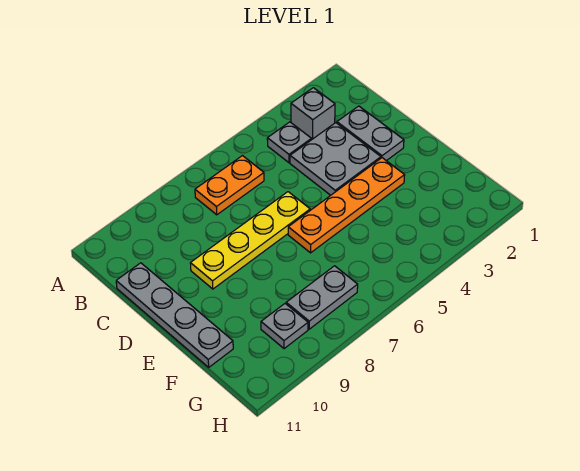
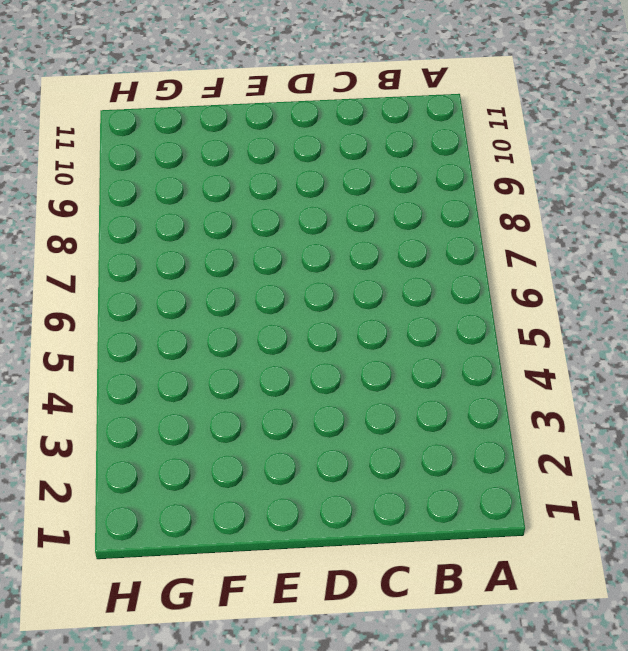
none -> grey 1x1 brick [291,88,335,140]
none -> grey 1x1 plate [267,122,311,163]

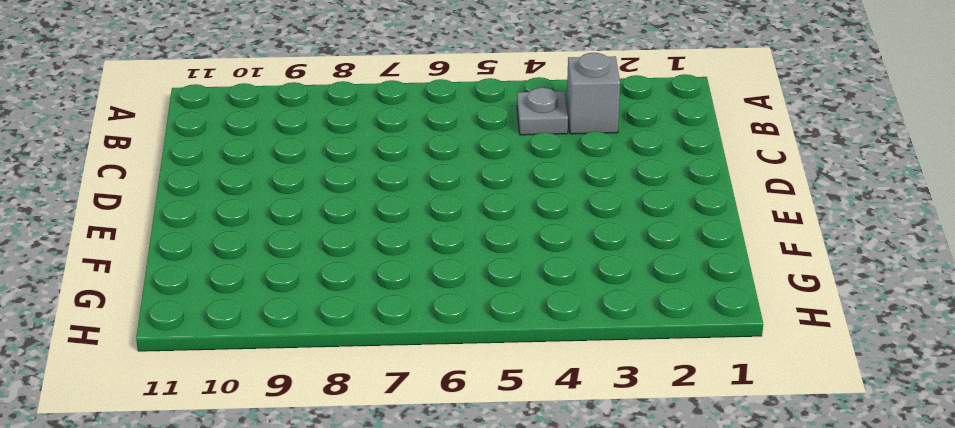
none -> orange 1x2 plate [195,156,264,215]
none -> grey 1x2 plate [337,106,404,161]

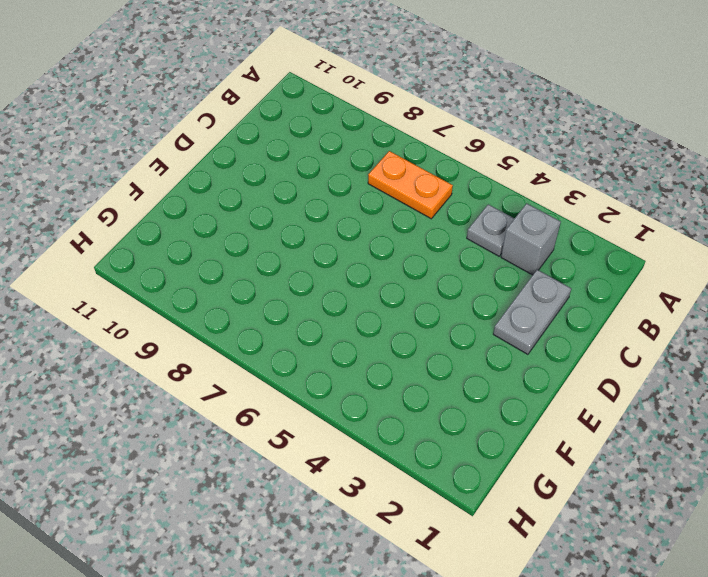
none -> grey 2x2 plate [290,123,381,195]
none -> grey 1x4 plate [116,263,233,367]

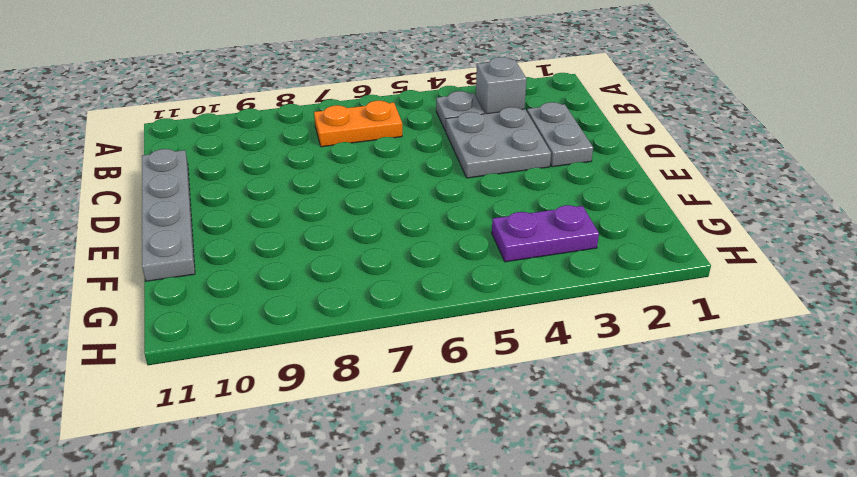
purple 1x2 plate [492,205,599,262] -> none
none -> yellow 1x4 plate [190,192,310,289]
none -> orange 1x4 plate [288,158,405,253]

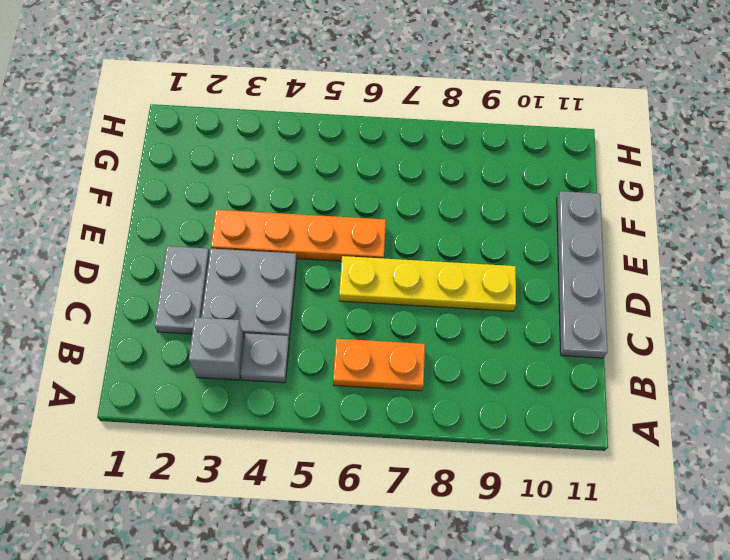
none -> grey 1x2 plate [286,266,358,329]
none -> grey 1x1 plate [261,304,308,349]

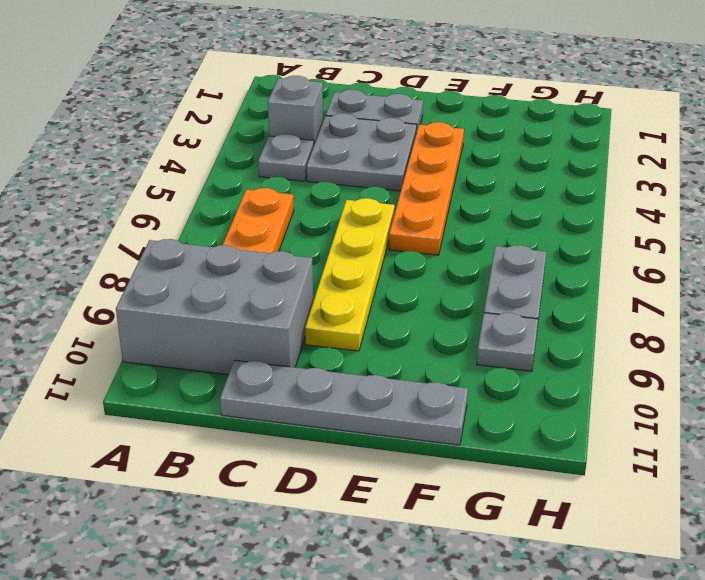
grey 2x3 brick [116,239,313,375] -> none

